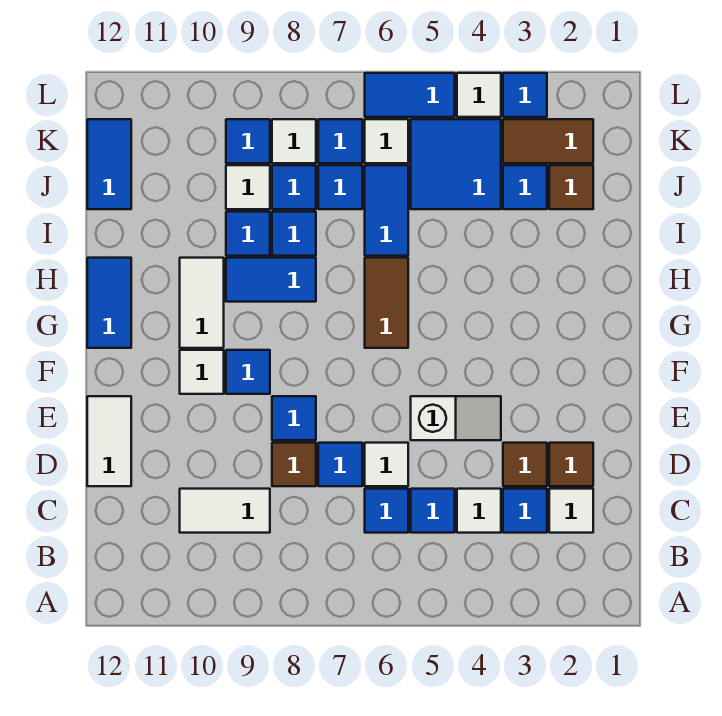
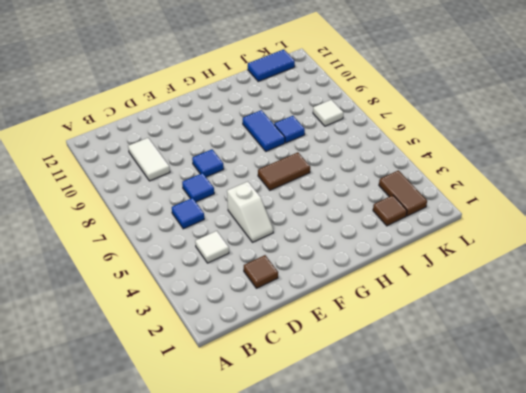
none -> white 1x1 tile [549,489,593,533]
none -> blue 1x1 tile [503,489,547,533]
none -> blue 1x1 tile [411,489,455,533]
none -> brown 1x1 tile [503,443,547,486]

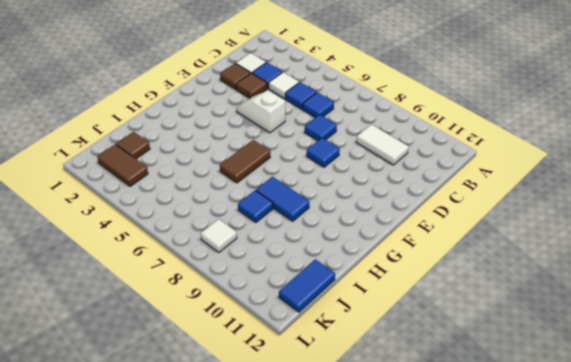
none -> white 1x1 tile [365,443,408,486]
none -> brown 1x1 tile [272,443,316,486]
none -> white 1x2 tile [87,396,131,486]
none -> blue 1x1 tile [226,350,270,394]

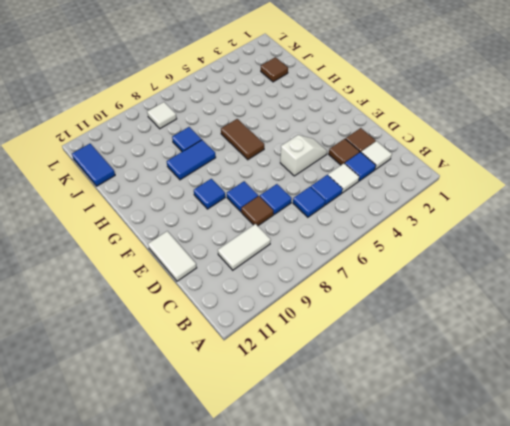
none -> white 1x1 tile [365,443,408,486]
none -> white 1x1 tile [180,350,224,394]
none -> white 1x2 tile [180,258,224,348]
none -> blue 1x2 tile [87,258,131,348]

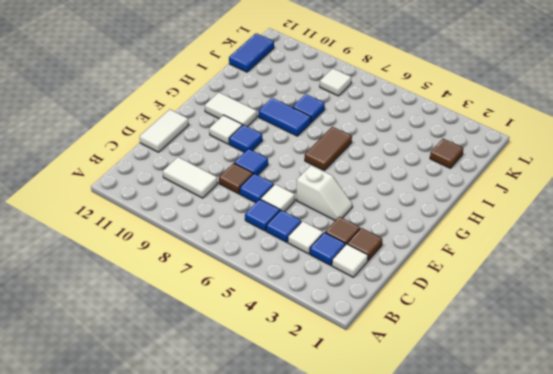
white 1x2 tile [205,92,257,126] -> white 1x2 tile turned to [180,258,224,348]
none -> blue 1x2 tile [87,258,131,348]
none -> blue 1x2 tile [365,165,408,256]
none -> blue 1x1 tile [226,212,270,256]
none -> blue 1x1 tile [503,165,547,209]

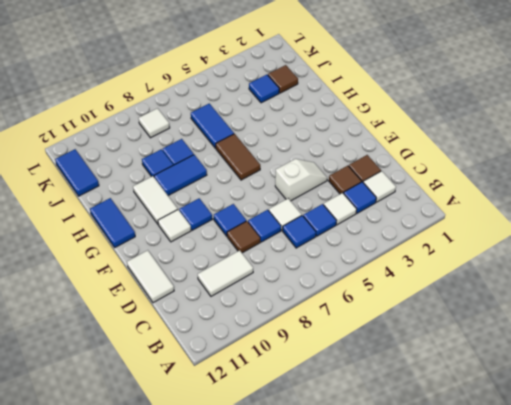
none -> blue 2x2 tile [411,119,501,209]
none -> blue 1x1 tile [318,165,362,209]
none -> blue 1x1 tile [272,165,316,209]
none -> white 1x1 tile [226,165,270,209]

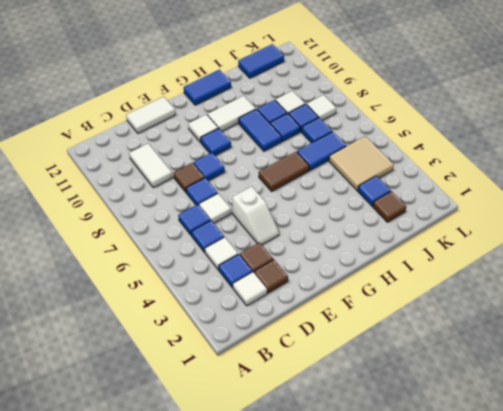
tan 2x2 tile [329,136,394,191] -> blue 2x2 tile [411,119,501,209]
none -> brown 1x2 tile [503,119,593,163]
none -> white 1x1 tile [365,119,408,163]
none -> blue 1x1 tile [318,119,362,163]
none -> blue 1x1 tile [226,119,270,163]

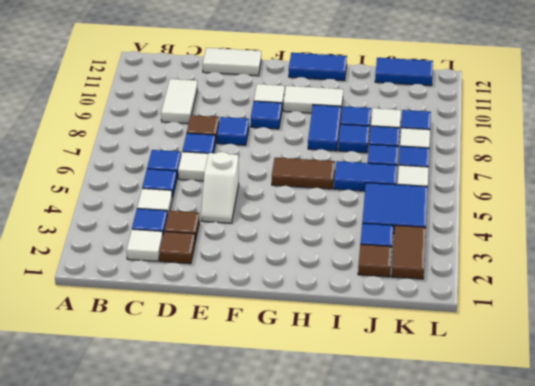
none -> blue 1x1 tile [503,73,547,117]
none -> white 1x1 tile [457,73,501,117]
none -> blue 1x2 tile [365,73,455,117]

